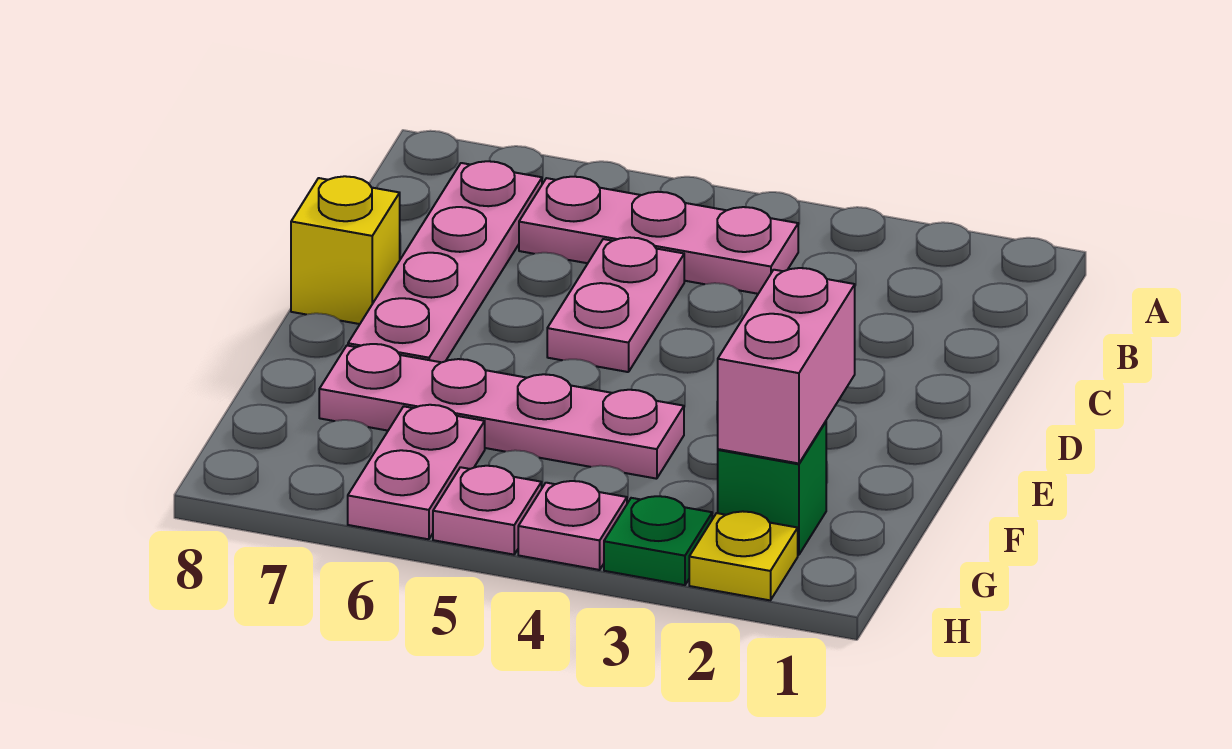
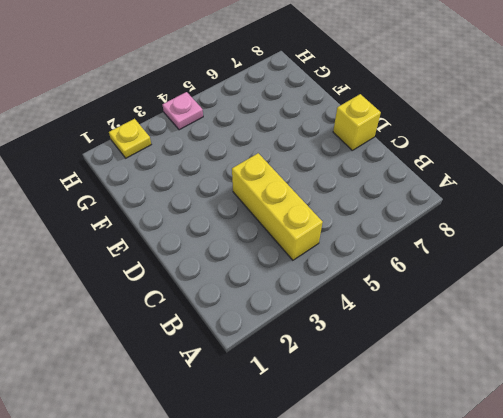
yellow 1x3 brick [232,153,323,260] -> pink 1x3 plate [519,177,798,294]
none -> pink 1x4 plate [348,161,542,362]
none -> pink 1x2 plate [547,237,684,372]
none -> pink 1x4 plate [319,344,684,479]

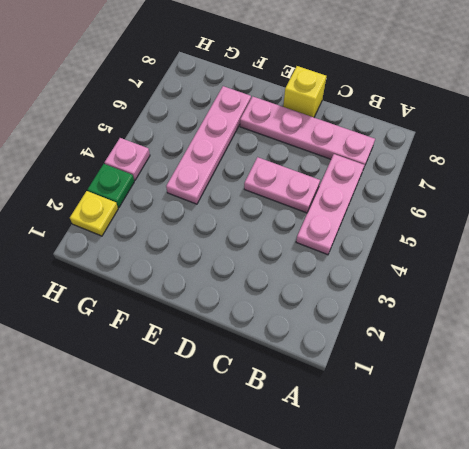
none -> green 1x1 brick [718,421,826,555]
none -> pink 1x2 plate [348,405,485,539]
none -> pink 1x1 plate [433,466,542,555]

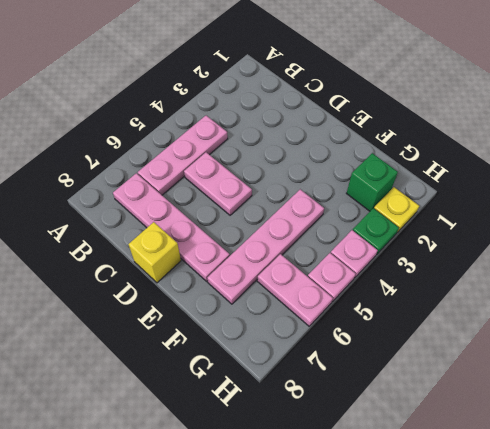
none -> pink 1x2 brick [718,268,855,463]

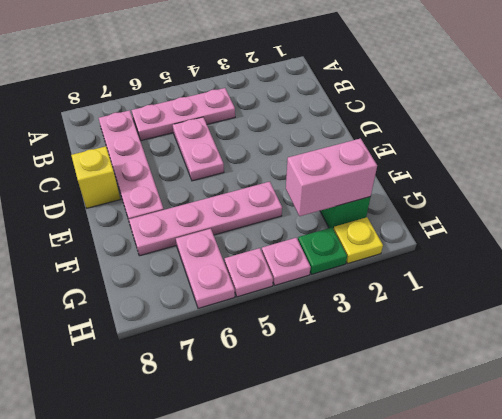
pink 1x2 brick [286,138,377,216] -> pink 1x2 brick turned to [718,268,855,463]

